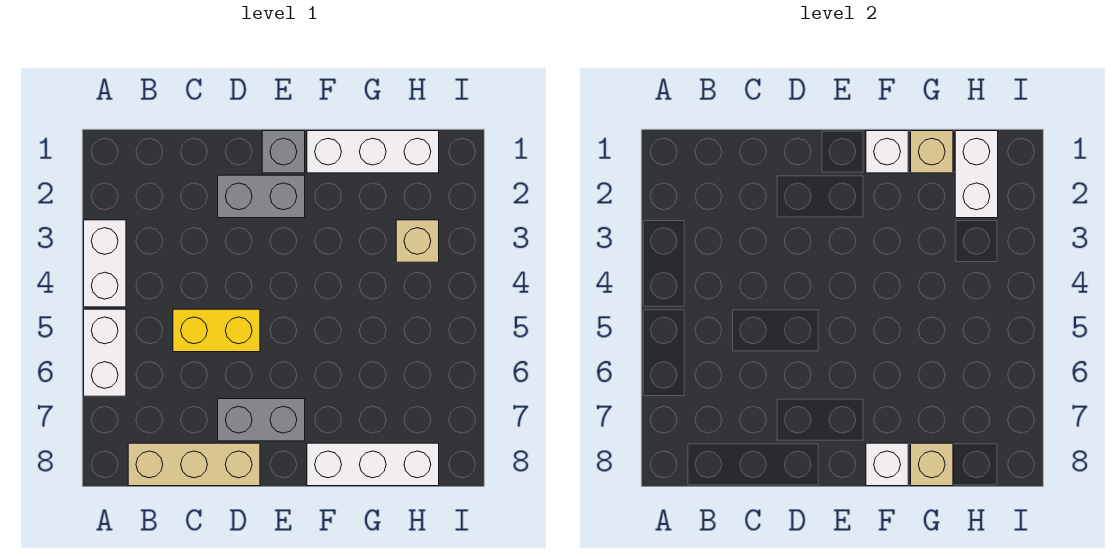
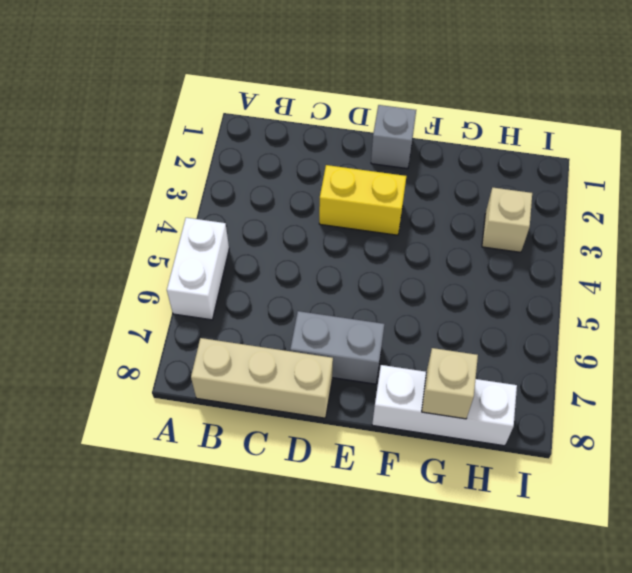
yellow 1x2 brick [319,165,406,235] -> yellow 1x2 brick moved to [173,309,260,352]
none -> white 1x2 brick [84,220,126,307]
none -> grey 1x2 brick [218,175,305,218]
none -> white 1x3 brick [307,131,439,173]

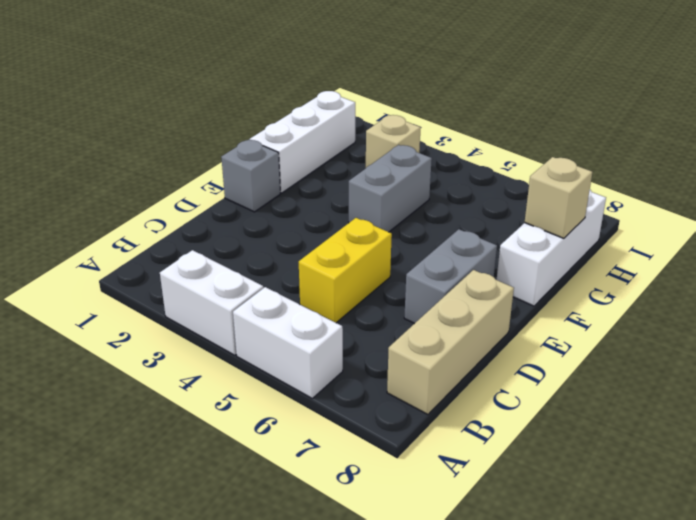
grey 1x2 brick [349,145,432,232] -> grey 1x2 brick moved to [218,175,305,218]
none -> white 1x1 brick [866,131,908,173]
none -> white 1x1 brick [866,443,908,486]
none -> tan 1x1 brick [911,131,953,173]

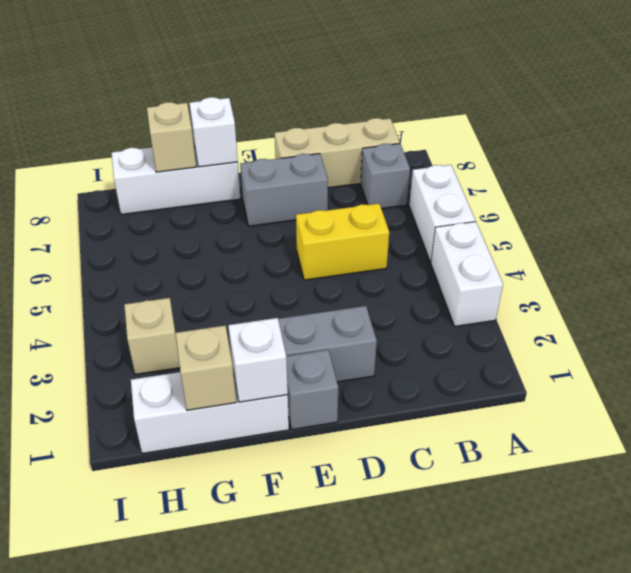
grey 1x1 brick [361,144,410,209] -> none
none -> white 1x2 brick [955,131,998,218]

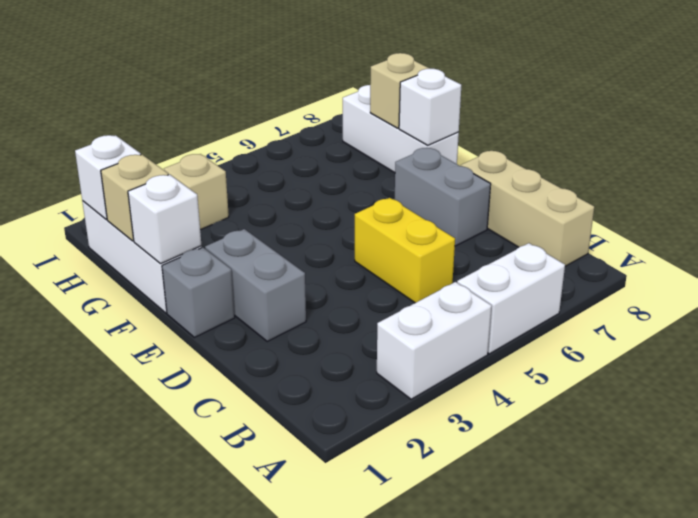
white 1x1 brick [75,135,141,220] -> white 1x2 brick [955,131,998,218]

